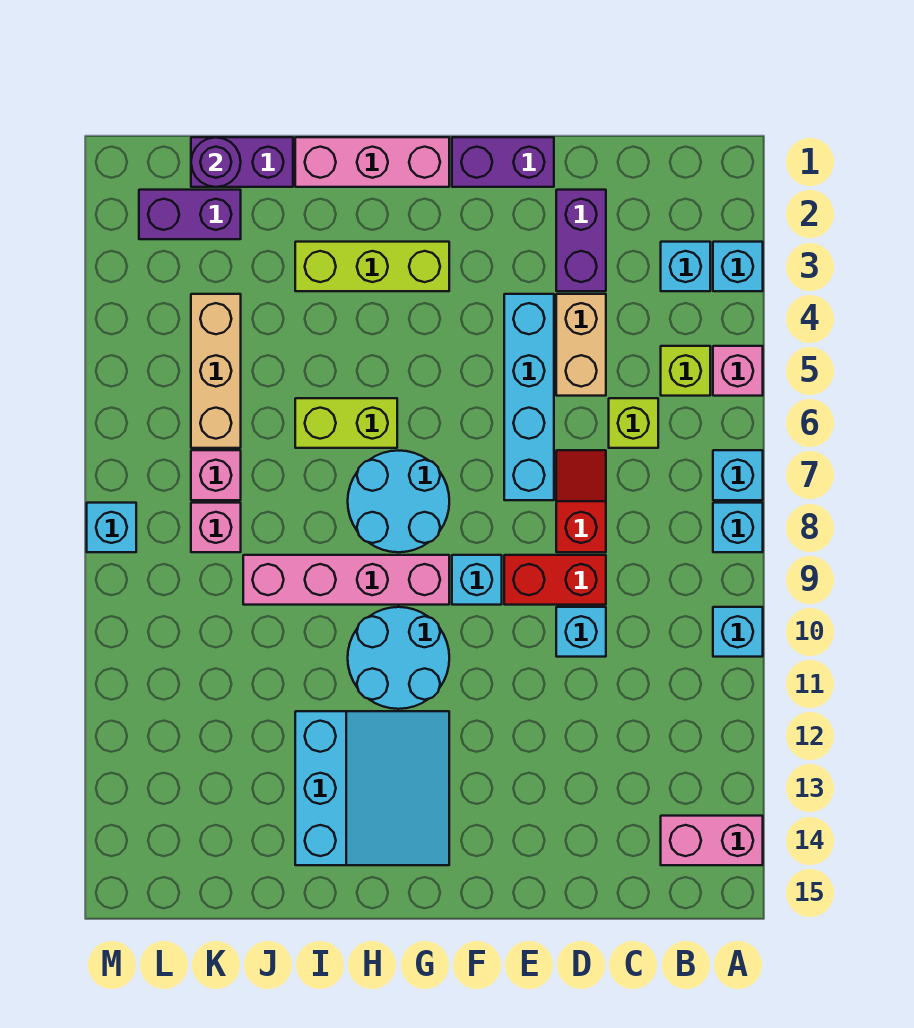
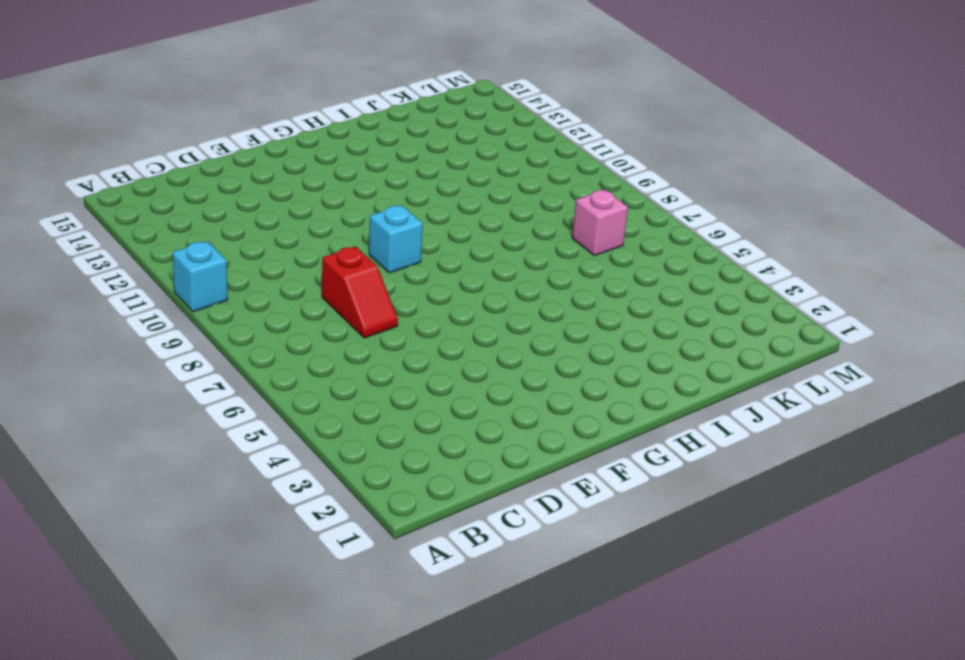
none -> cyan 1x1 brick [713,242,763,291]
none -> pink 1x1 brick [713,346,763,396]
none -> cyan 1x1 brick [713,450,763,500]
none -> cyan 1x1 brick [713,503,763,552]

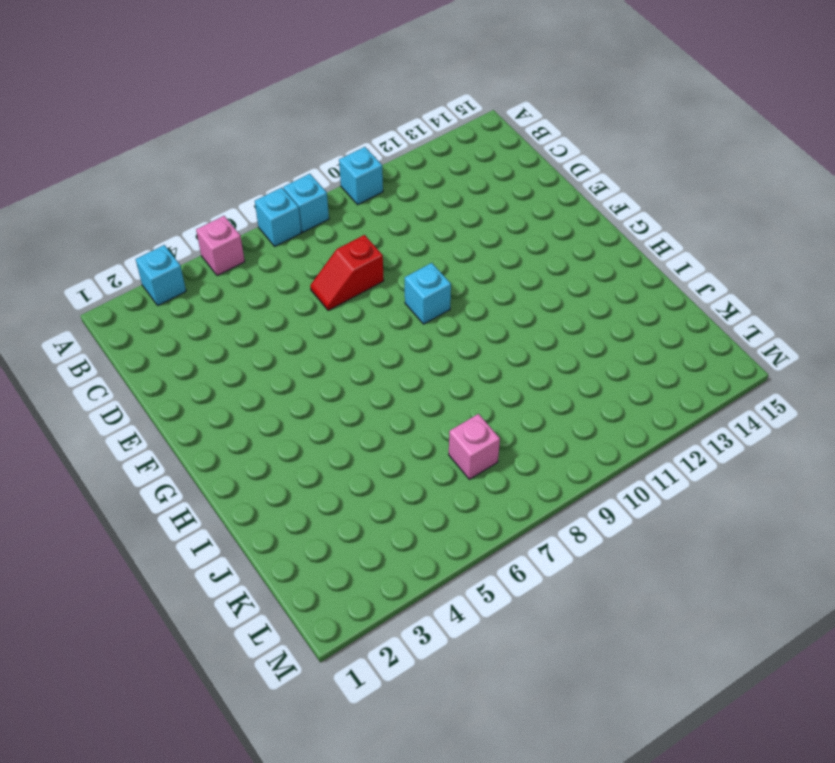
none -> pink 1x2 brick [661,816,763,865]
none -> cyan 1x1 brick [661,242,710,291]
none -> lime 1x1 brick [661,346,710,396]
none -> lime 1x1 brick [609,398,658,448]

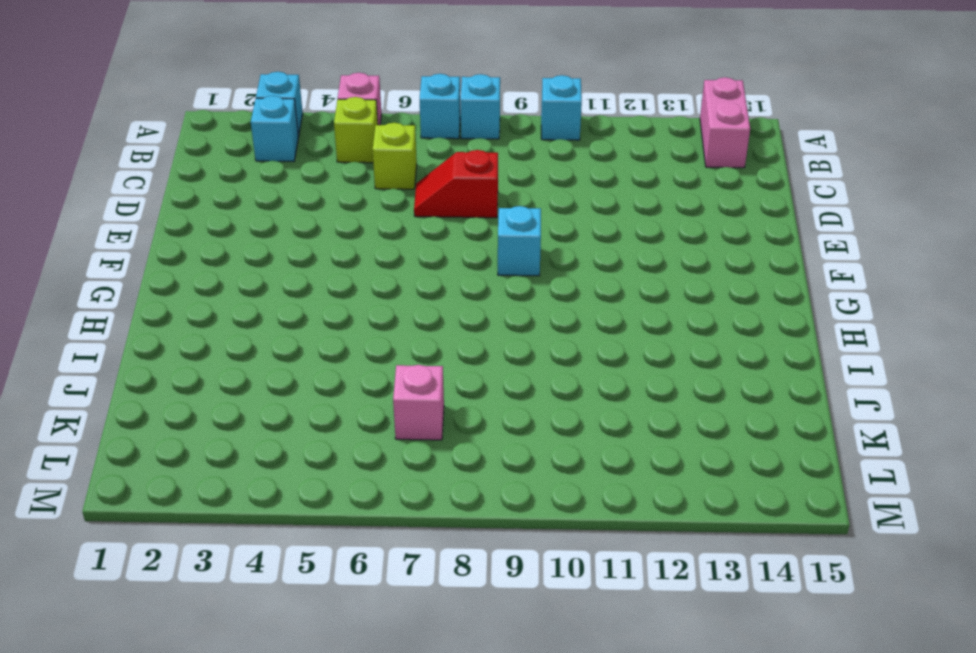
none -> purple 1x2 brick [556,190,606,291]
none -> tan 1x2 brick [556,294,606,396]
none -> red 1x2 brick [504,555,606,605]
none -> cyan 1x1 brick [556,607,606,657]

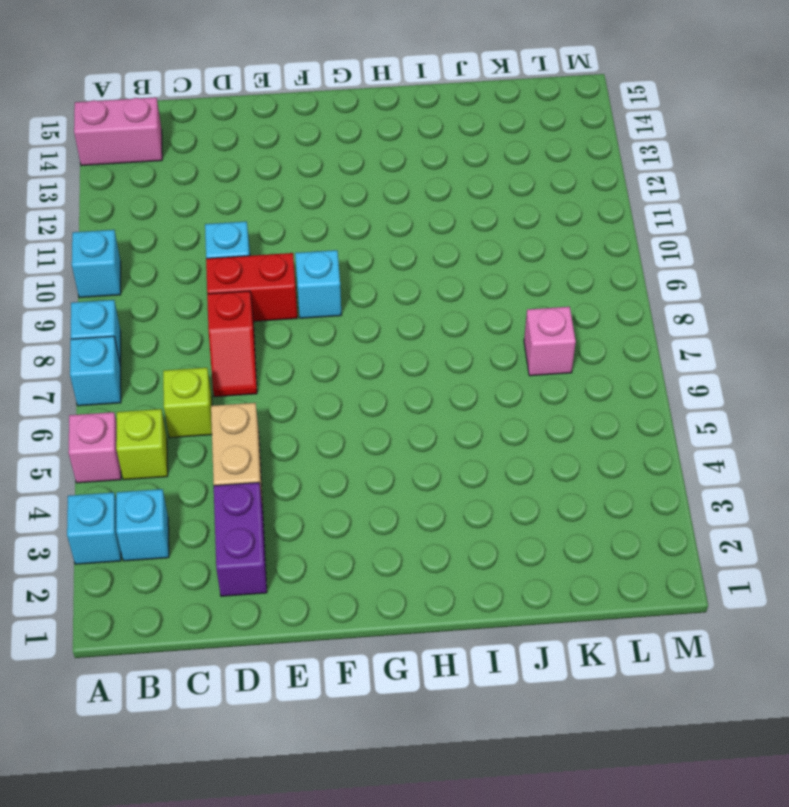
none -> purple 1x2 brick [452,137,554,187]
none -> cyan 1x4 brick [504,294,554,500]
none -> pink 1x3 brick [295,137,449,187]
none -> lime 1x3 brick [295,242,449,291]

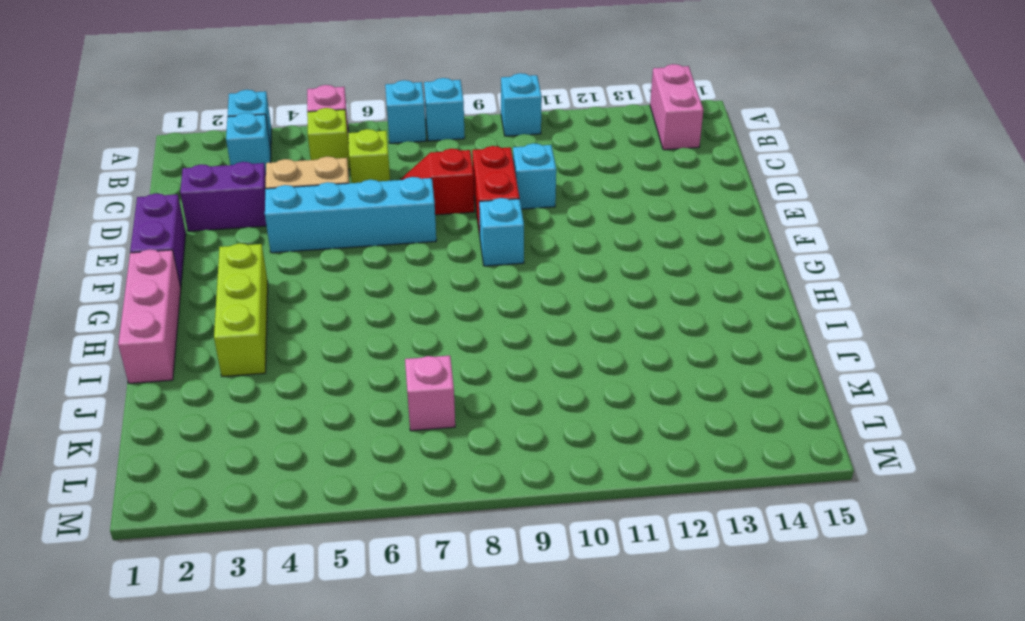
none -> cyan 2x2 round brick [348,451,449,552]
none -> pink 1x4 brick [243,555,449,605]
none -> cyan 2x2 round brick [348,607,449,709]
none -> cyan 3x3 slope [295,711,449,865]

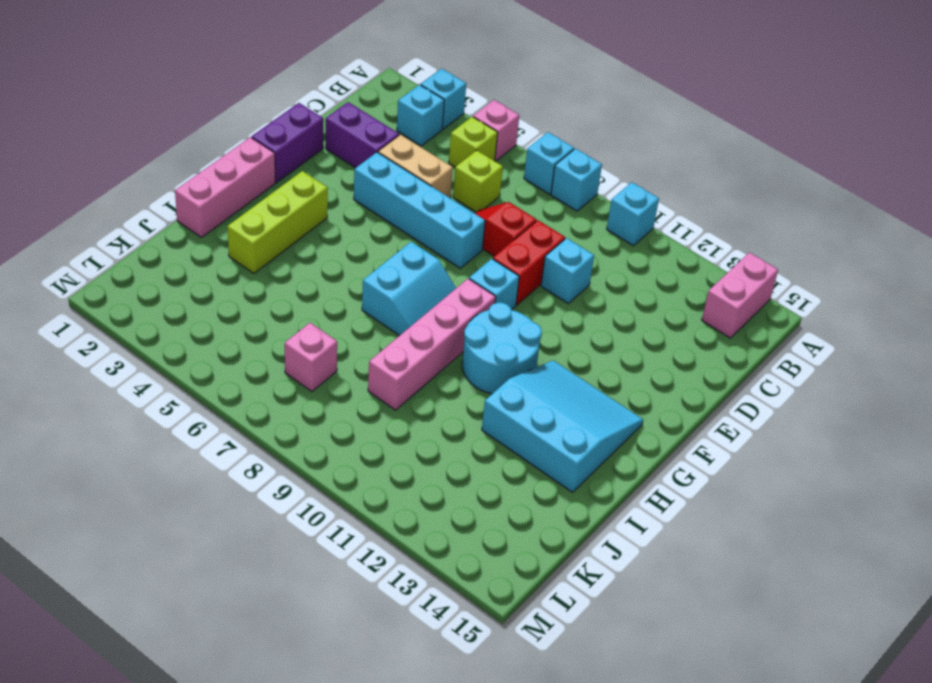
cyan 2x2 slope [362,242,456,336] -> cyan 2x2 round brick [348,451,449,552]
none -> lime 1x2 brick [295,398,397,448]
none -> purple 1x2 brick [191,137,293,187]
none -> purple 1x2 brick [139,190,241,239]
none -> tan 1x3 brick [191,294,241,448]

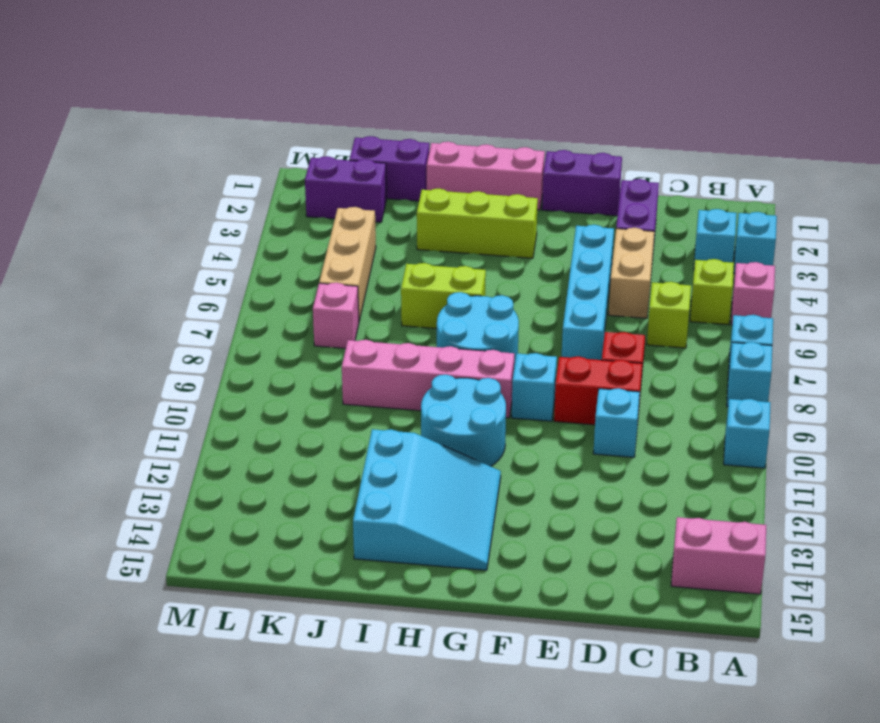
none -> pink 1x1 brick [191,503,241,552]
none -> cyan 1x1 brick [87,503,136,552]
none -> purple 1x1 round brick [191,137,241,187]

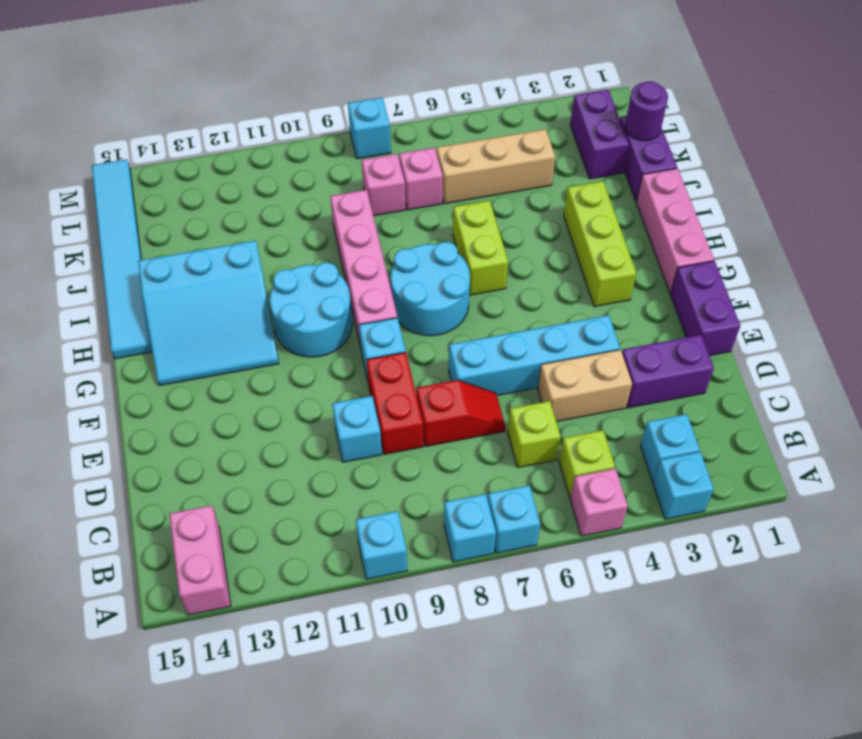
cyan 1x6 tile [92,159,152,359] -> none

